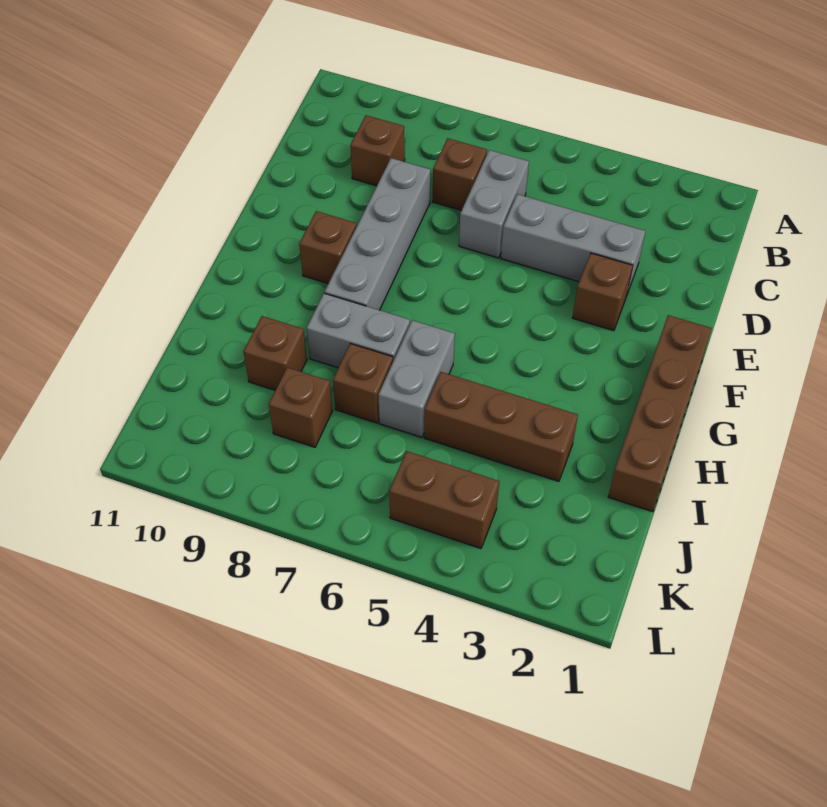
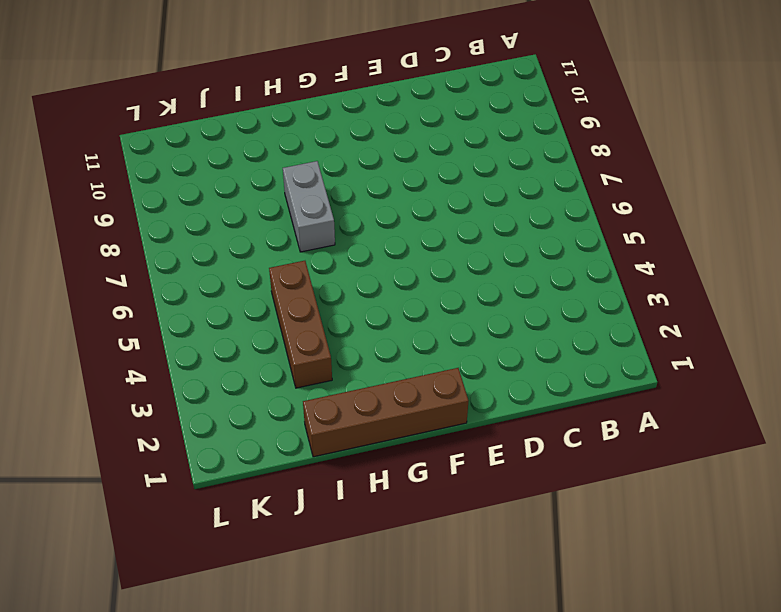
none -> grey 1x2 brick [459,150,529,258]
none -> brown 1x1 brick [433,138,487,210]
none -> brown 1x1 brick [350,115,405,186]

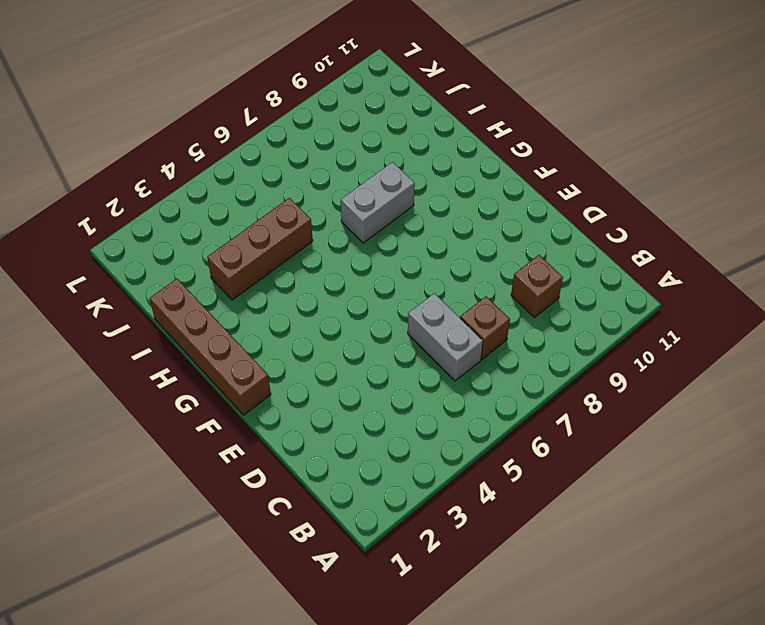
none -> grey 1x3 brick [501,194,645,294]
none -> grey 1x4 brick [325,158,430,310]
none -> brown 1x1 brick [573,253,633,331]

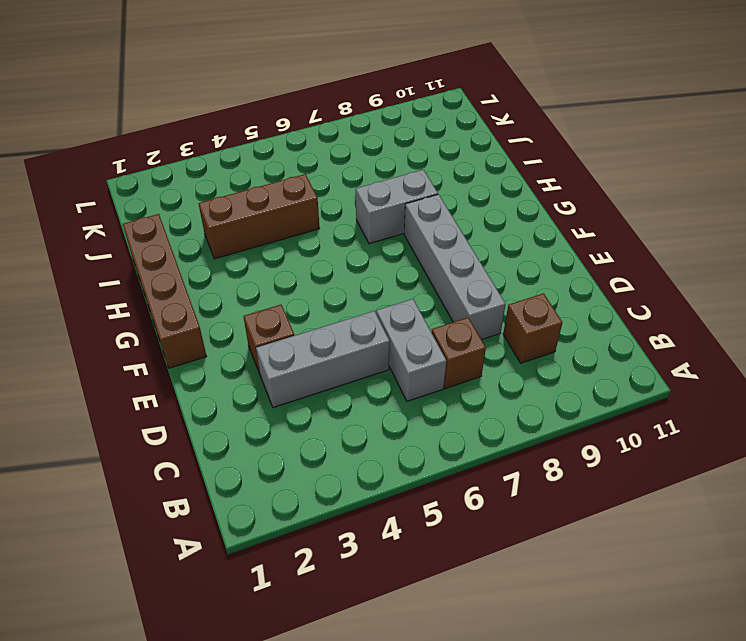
none -> brown 1x1 brick [299,211,356,283]
none -> grey 1x2 brick [378,320,455,437]
none -> brown 1x1 brick [333,344,393,423]

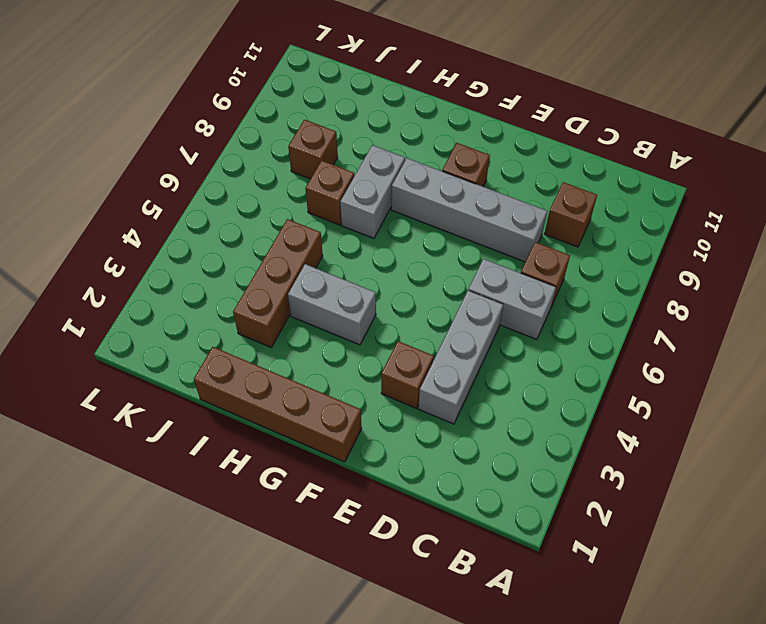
grey 1x2 brick [288,264,376,345] -> grey 1x2 brick moved to [378,320,455,437]
none -> brown 1x1 brick [243,316,307,390]
none -> brown 1x2 brick [389,451,499,548]

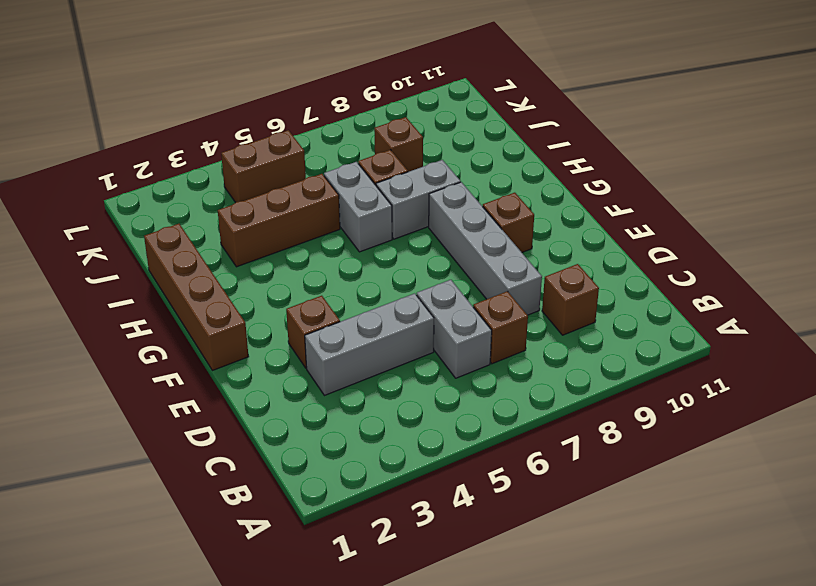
none -> brown 1x1 brick [243,316,307,390]

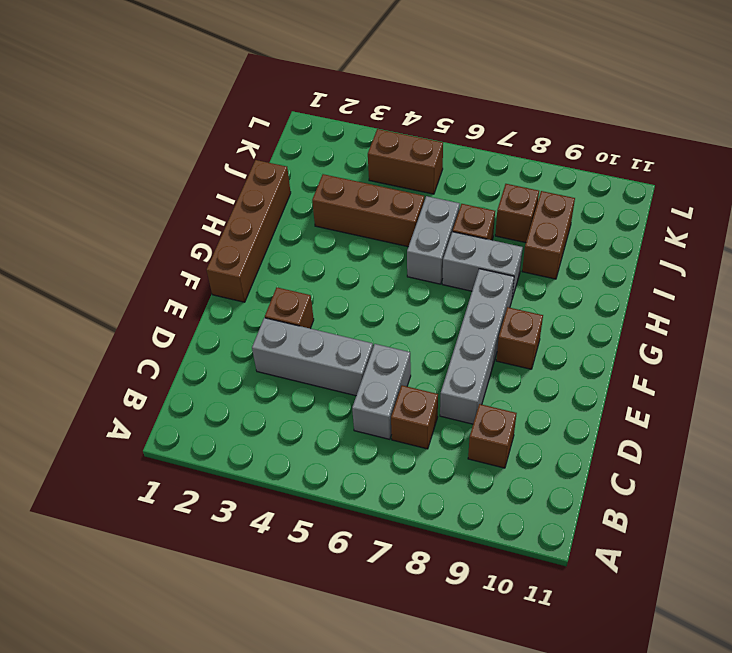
brown 1x2 brick [522,191,575,279] -> brown 1x1 brick [243,316,307,390]

